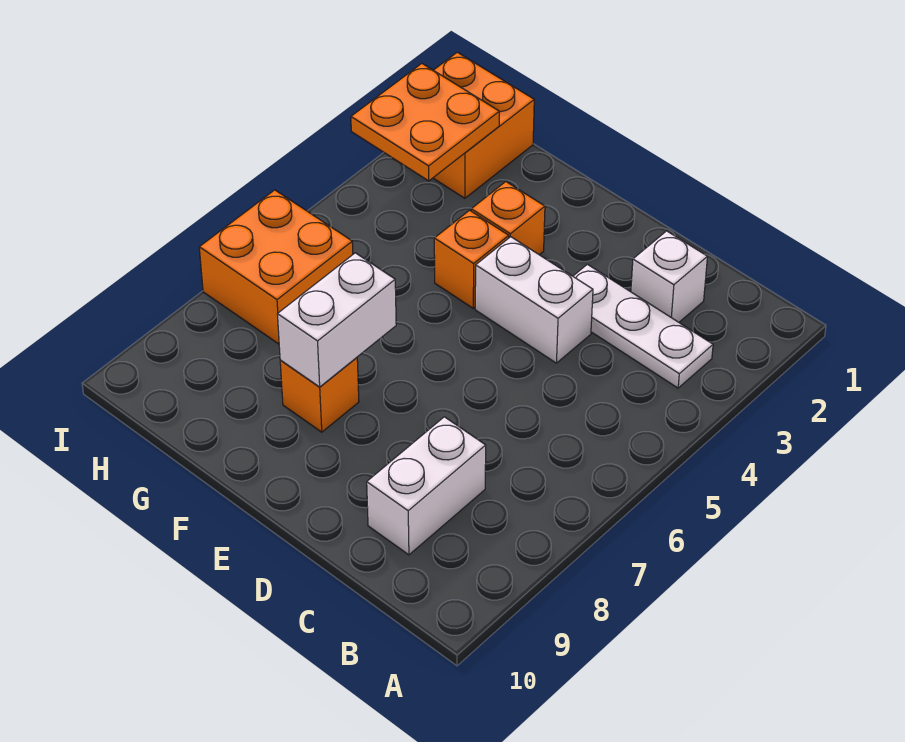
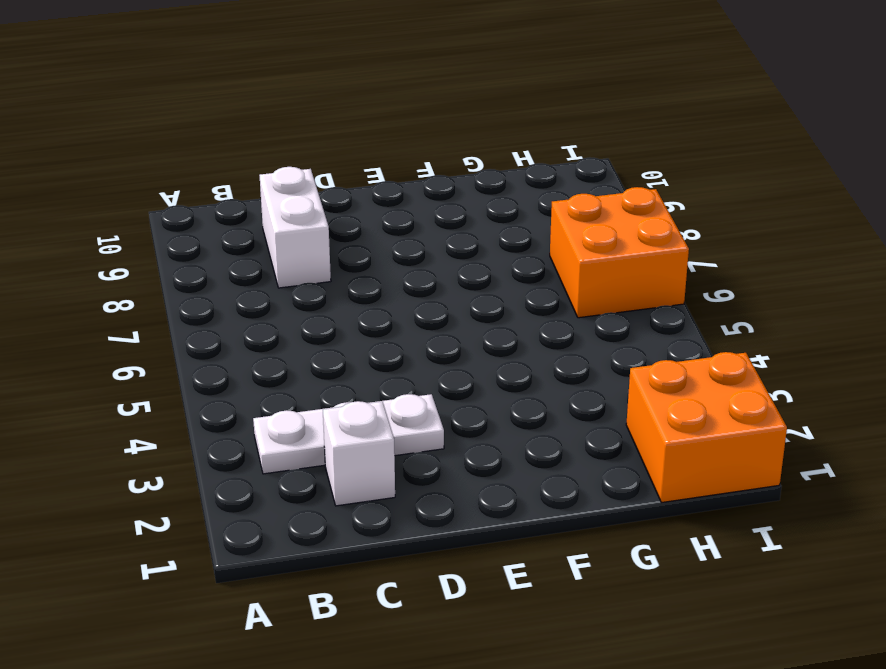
none -> white 1x2 brick [475,237,593,363]
none -> orange 1x1 brick [471,182,545,255]

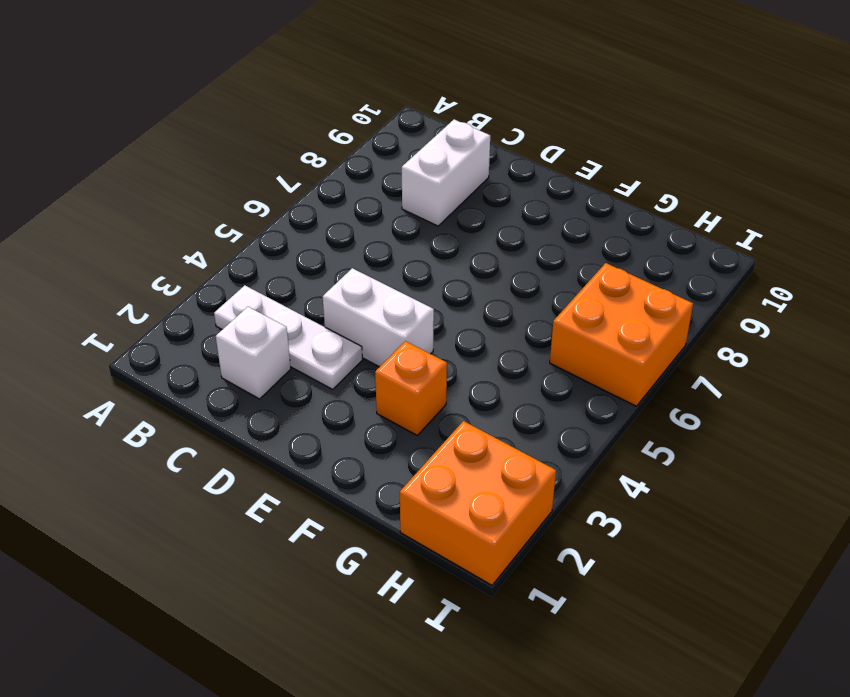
none -> orange 1x1 brick [434,210,509,308]
none -> orange 1x1 brick [280,358,359,432]

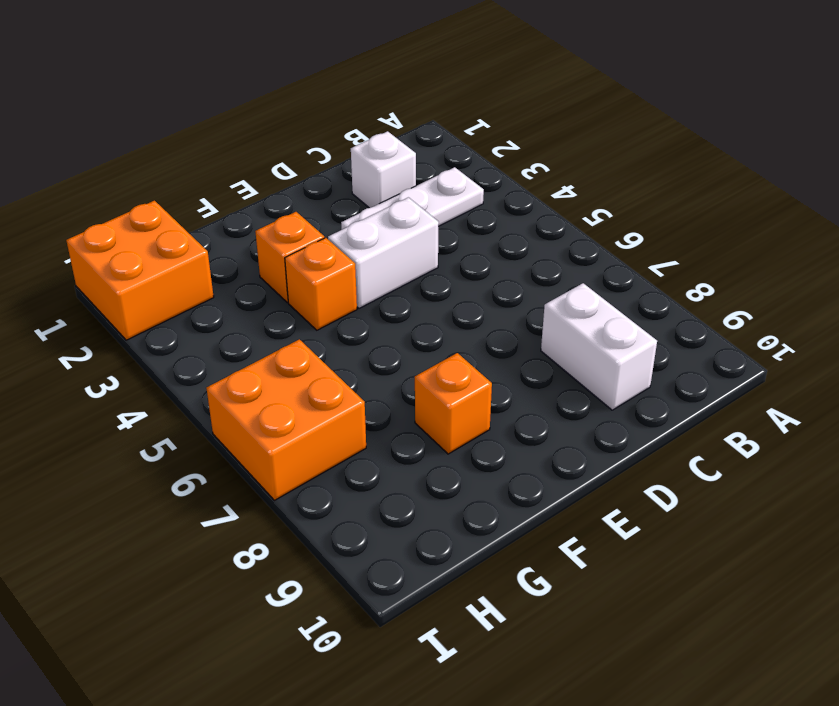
none -> white 1x2 brick [277,253,396,387]
none -> orange 2x2 plate [351,64,499,181]

